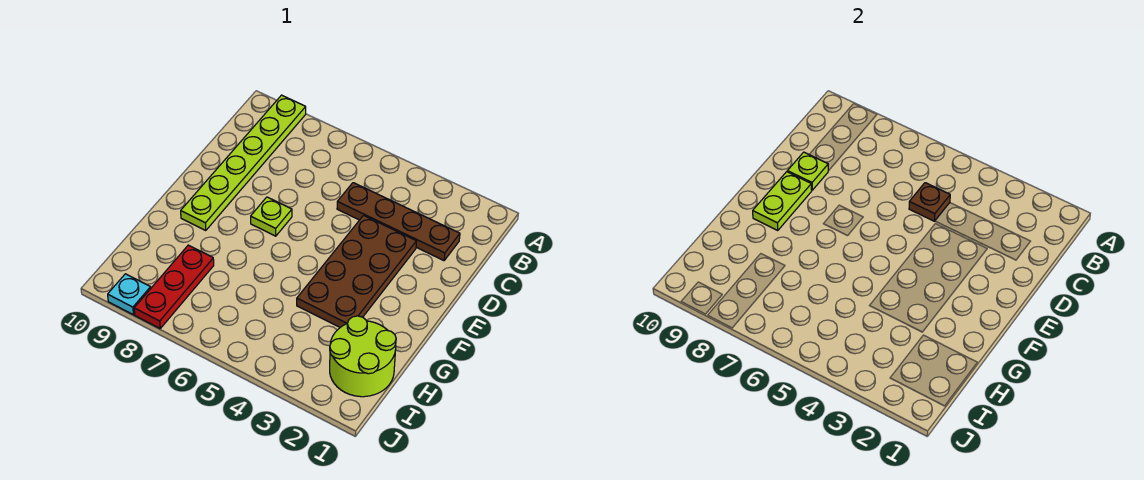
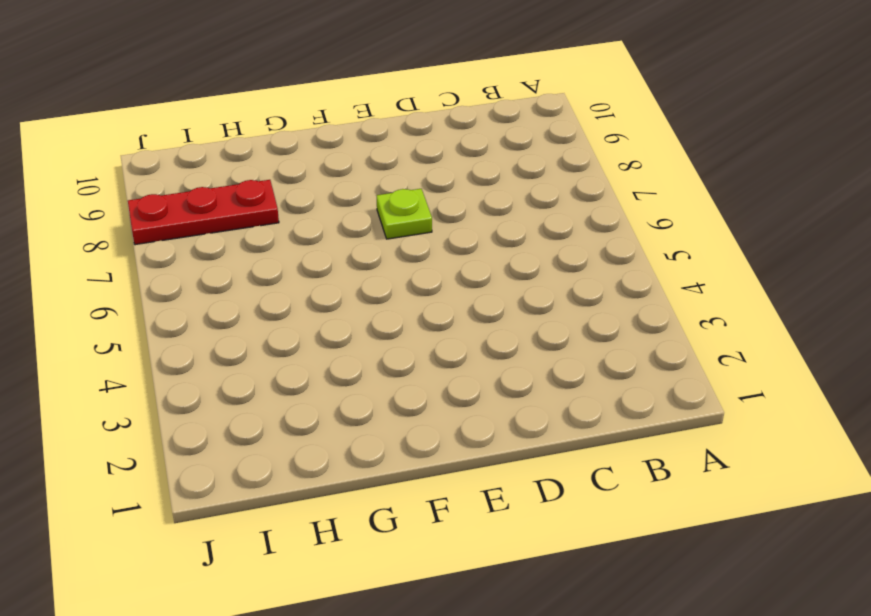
none -> lime 1x6 plate [181,95,306,230]
none -> brown 1x4 plate [337,183,460,261]

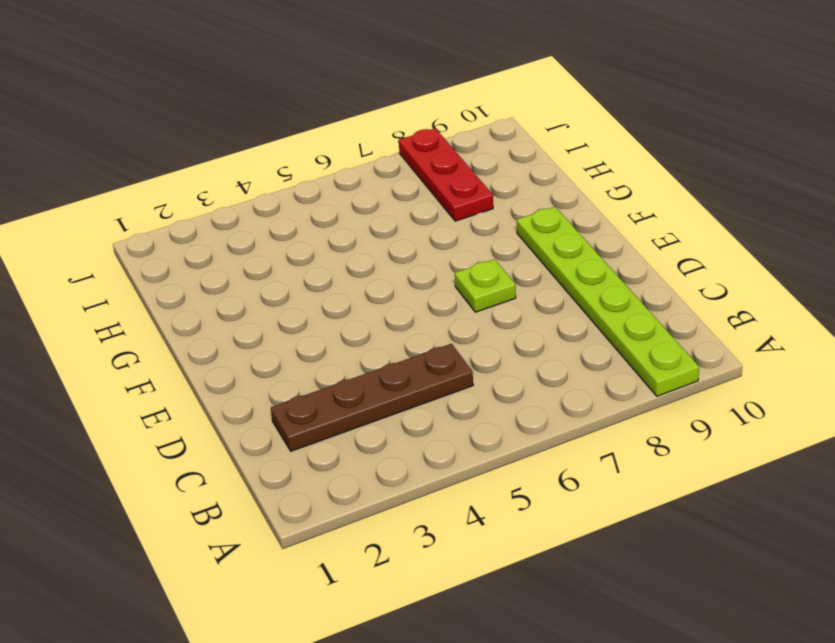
none -> brown 2x4 plate [297,215,416,327]
none -> lime 2x2 round brick [330,316,396,397]

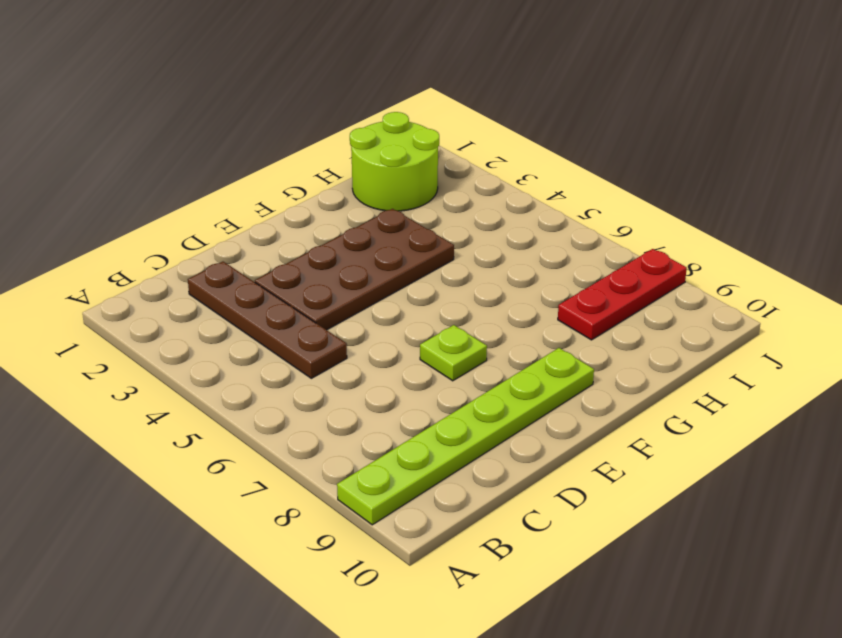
none -> cyan 1x1 plate [108,274,151,315]
none -> brown 1x1 plate [909,183,950,221]

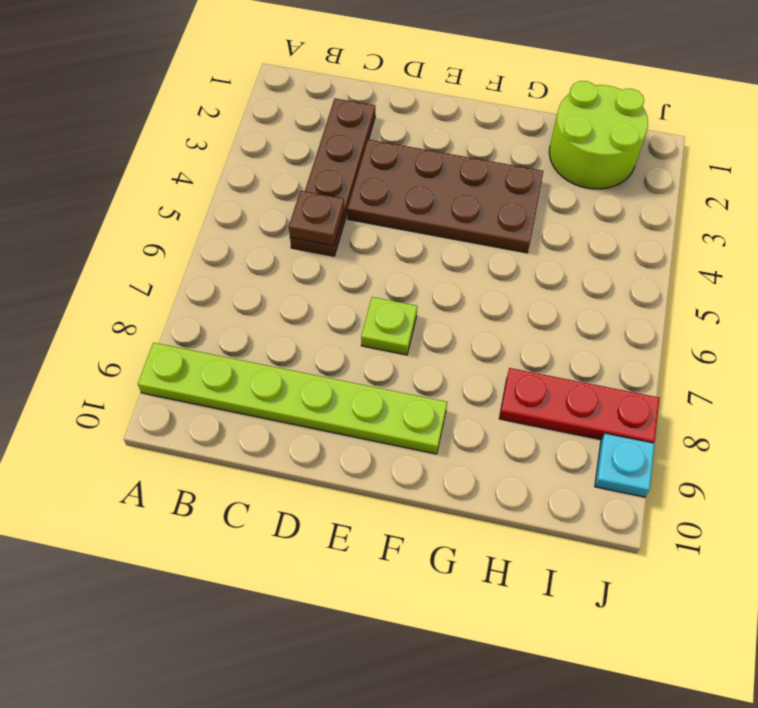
none -> lime 1x1 plate [787,152,828,190]
none -> lime 1x2 plate [753,172,812,230]

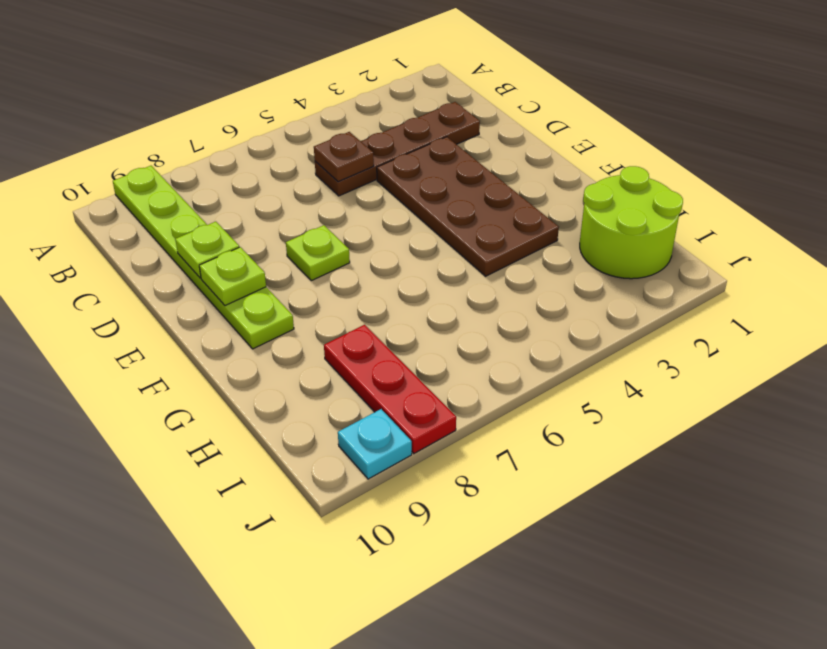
lime 1x1 plate [199,247,266,306] -> lime 1x2 plate [753,172,812,230]

